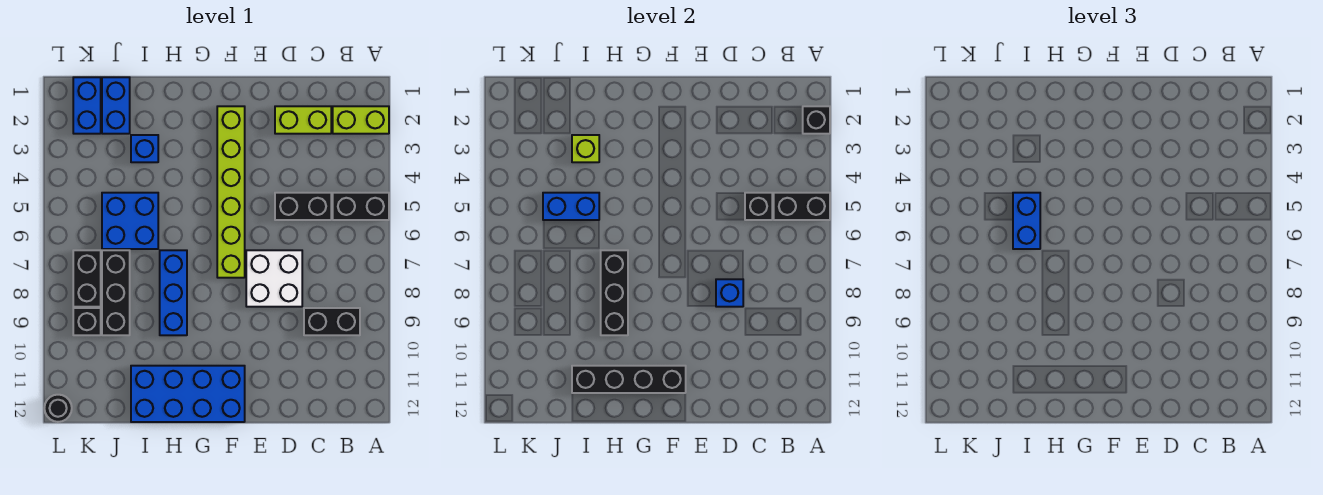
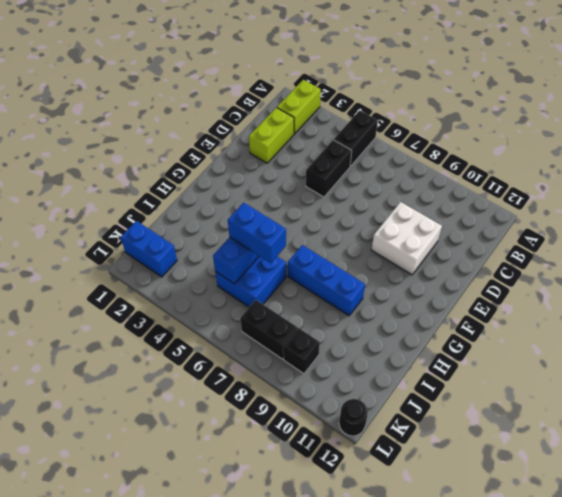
white 2x2 brick [371,202,442,275] -> white 2x2 brick moved to [246,250,302,307]
none -> black 1x2 brick [304,308,360,335]
none -> lime 1x6 brick [217,106,245,278]
none -> blue 2x4 brick [131,366,245,422]

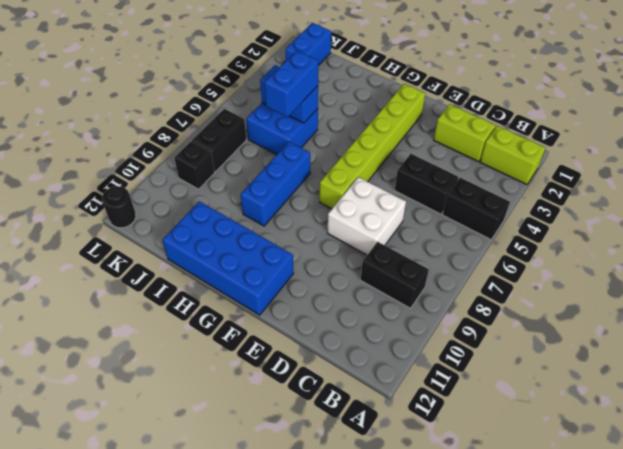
none -> blue 1x1 brick [131,135,158,162]
none -> blue 1x2 brick [102,77,130,134]
none -> black 1x3 brick [102,250,130,335]

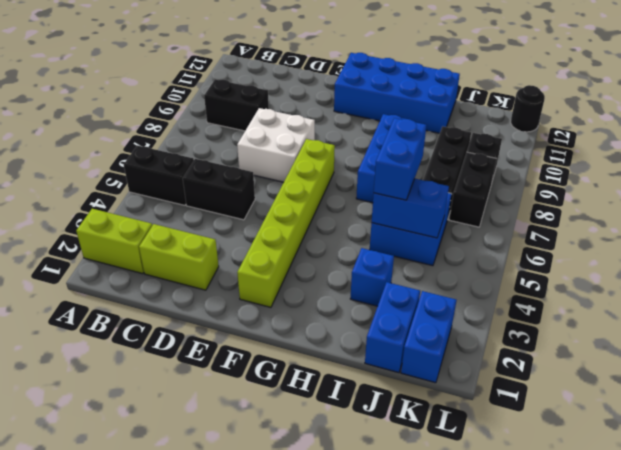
none -> black 1x1 brick [803,106,830,134]
none -> black 1x2 brick [774,193,830,220]
none -> black 1x1 brick [745,193,772,220]

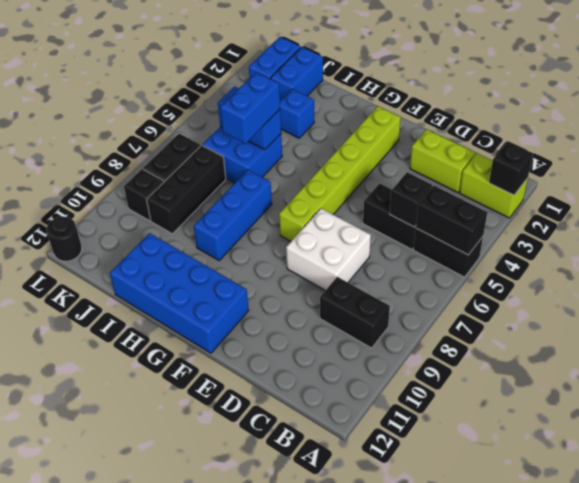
none -> blue 1x1 brick [716,279,743,307]
none -> black 1x4 brick [572,366,686,393]
none -> black 1x3 brick [601,250,628,335]

